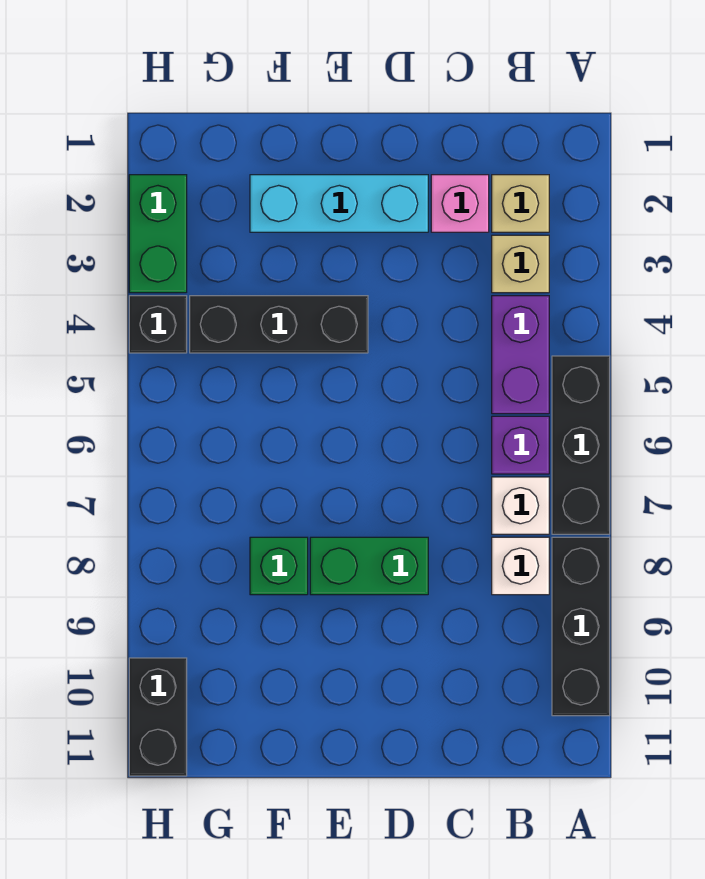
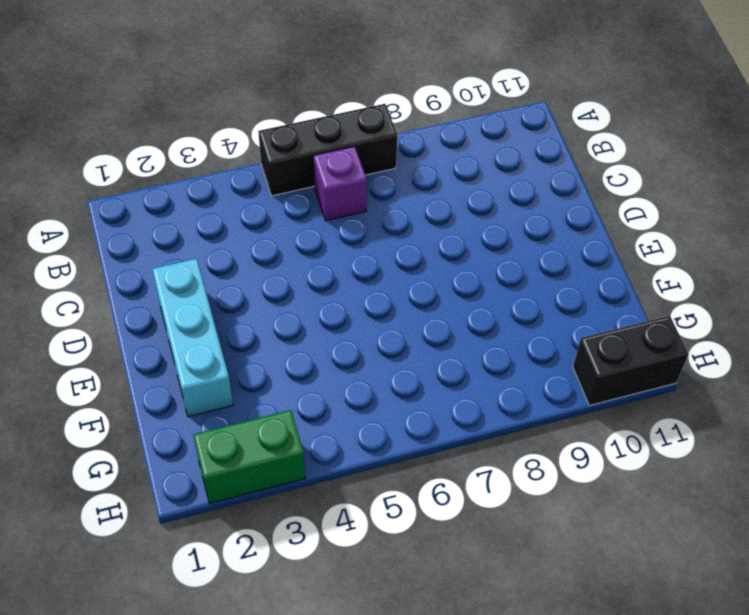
none -> black 1x3 brick [552,537,610,716]
none -> tan 1x1 brick [492,175,549,232]
none -> tan 1x1 brick [492,235,549,293]

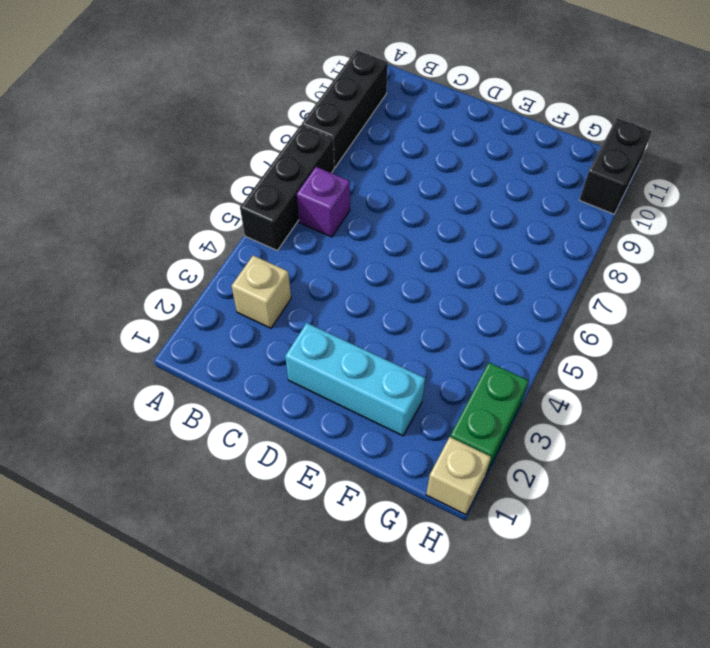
tan 1x1 brick [426,437,491,515] -> tan 1x1 brick moved to [492,175,549,232]
none -> purple 1x2 brick [492,296,549,414]
none -> white 1x1 brick [492,477,549,534]
none -> white 1x1 brick [492,537,549,595]

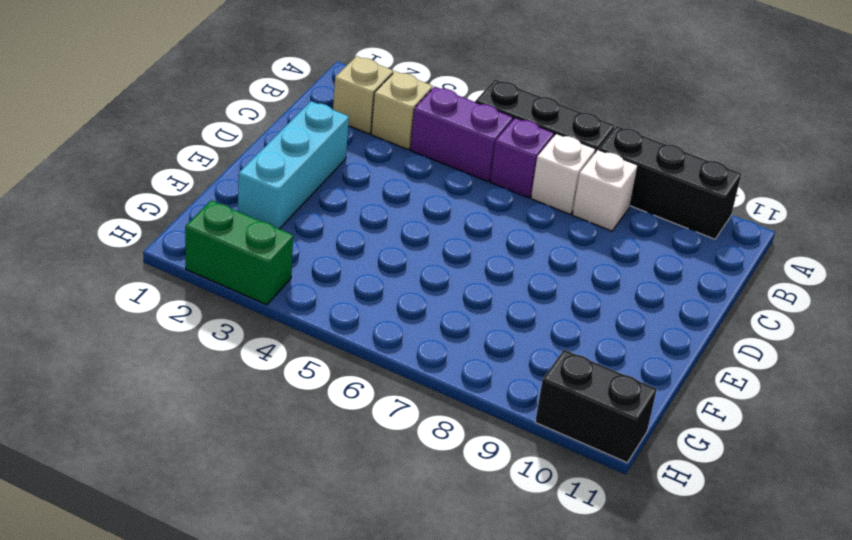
none -> pink 1x1 brick [431,175,489,232]
none -> green 1x2 brick [310,537,428,595]
none -> black 1x3 brick [190,296,368,353]

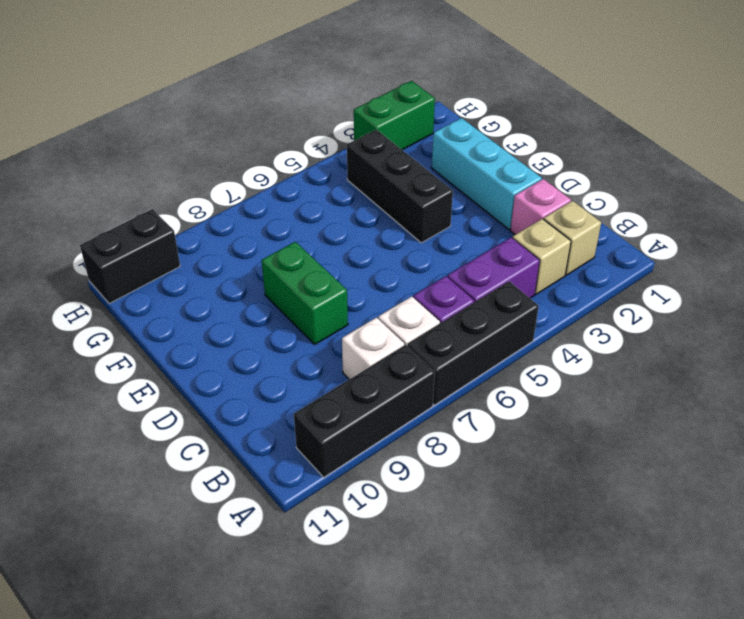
none -> green 1x1 brick [250,537,308,595]
none -> black 1x1 brick [129,296,187,353]

